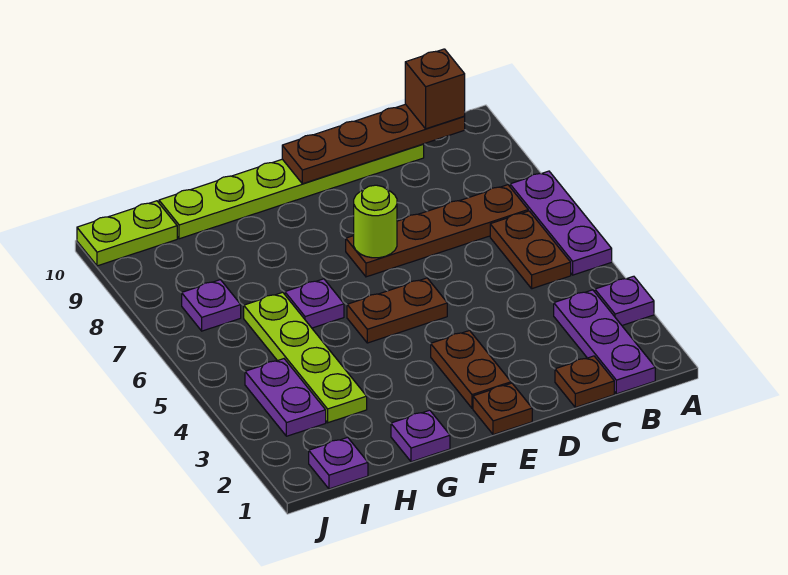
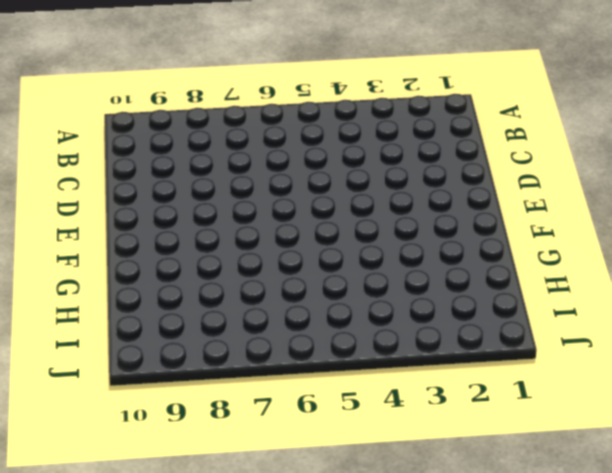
none -> purple 1x1 plate [595,276,654,325]
none -> purple 1x3 plate [510,171,612,275]
none -> purple 1x3 plate [554,290,655,394]

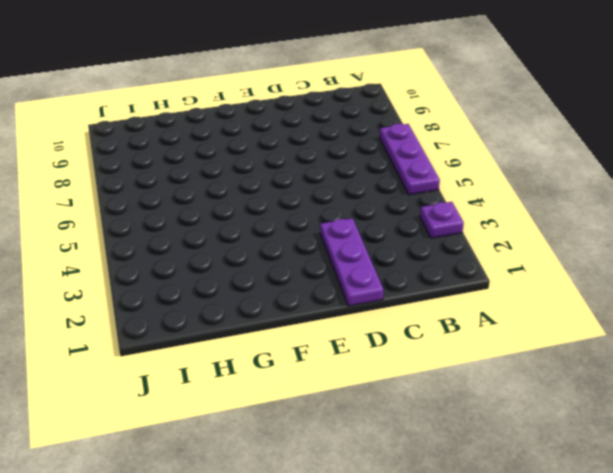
purple 1x3 plate [320,218,383,306] -> purple 1x3 plate moved to [554,290,655,394]
none -> brown 1x2 plate [490,211,571,289]
none -> brown 1x4 plate [346,185,528,277]
none -> brown 1x1 plate [555,356,614,407]

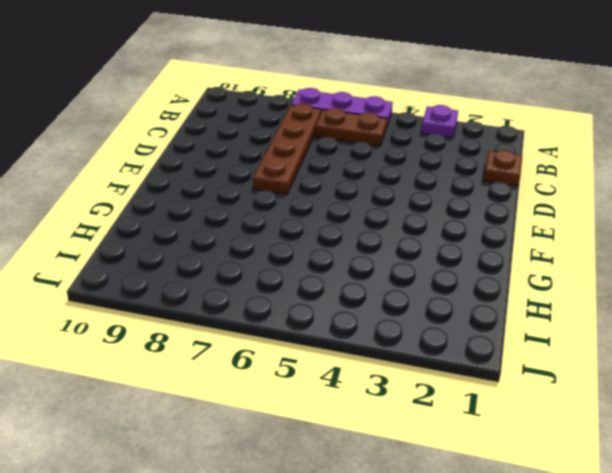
none -> purple 1x3 plate [554,290,655,394]
none -> lime 1x6 plate [159,144,424,239]
none -> brown 1x1 plate [473,383,532,435]

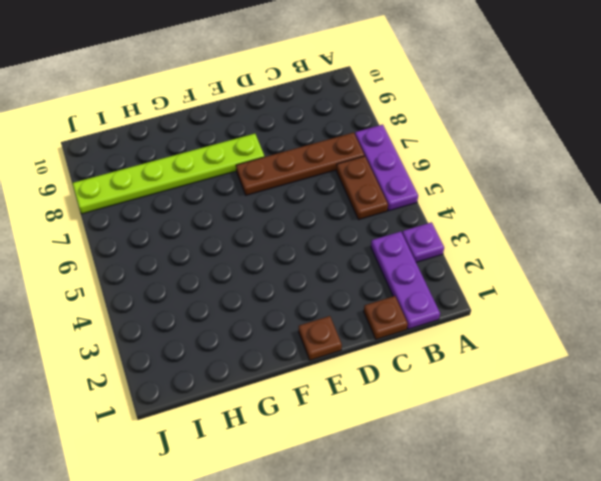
lime 1x6 plate [72,134,264,214] -> lime 1x6 plate moved to [159,144,424,239]
none -> brown 1x2 plate [431,331,511,408]
none -> brown 1x2 plate [347,278,447,343]
none -> purple 1x1 plate [391,410,450,462]

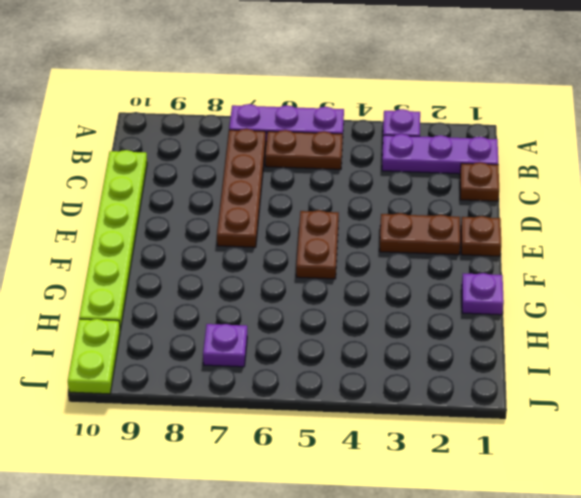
none -> purple 1x1 plate [285,279,344,328]
none -> lime 1x4 plate [244,292,367,423]
none -> purple 1x1 plate [309,437,368,489]

